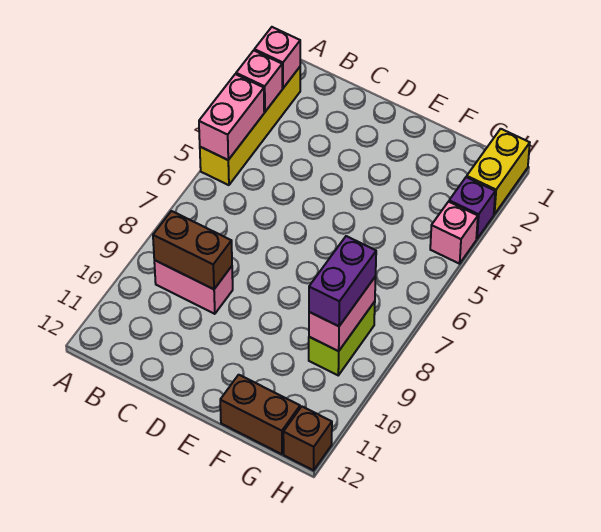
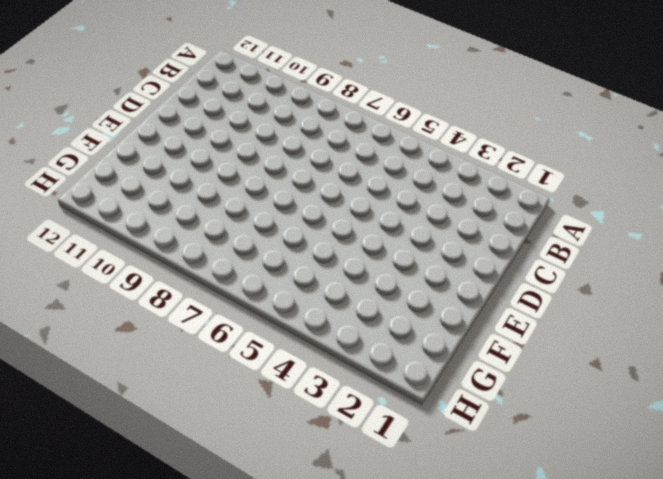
none -> yellow 1x4 brick [200,67,300,185]
none -> pink 1x2 brick [154,260,233,314]
none -> brown 1x2 brick [220,375,300,454]

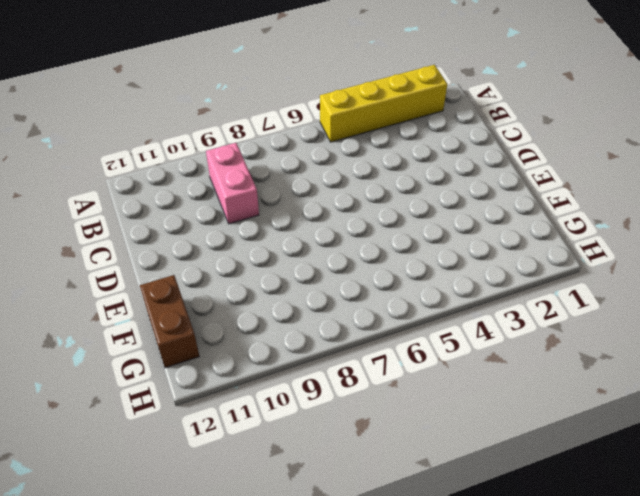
none -> lime 1x2 brick [309,302,375,375]
none -> yellow 1x2 brick [467,129,530,214]
none -> purple 1x1 brick [449,177,495,239]

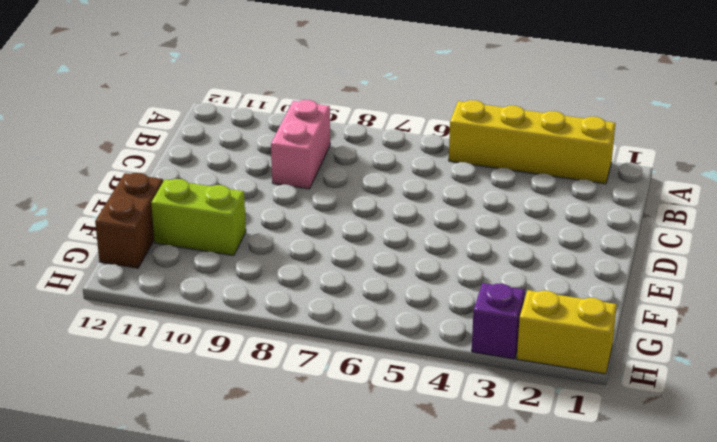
lime 1x2 brick [151,179,246,256] -> lime 1x2 brick moved to [309,302,375,375]
none -> pink 1x1 brick [430,202,478,264]
none -> brown 1x1 brick [283,407,332,470]
none -> pink 1x1 brick [254,27,300,88]

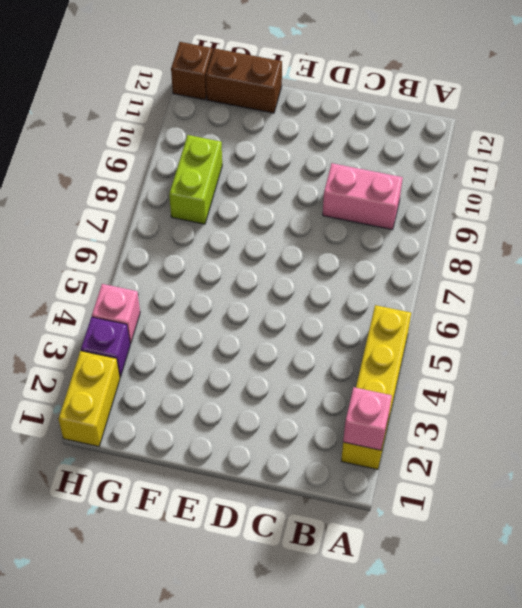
none -> pink 1x1 brick [236,50,282,112]
none -> pink 1x2 brick [199,74,264,160]
none -> brown 1x2 brick [153,211,232,289]

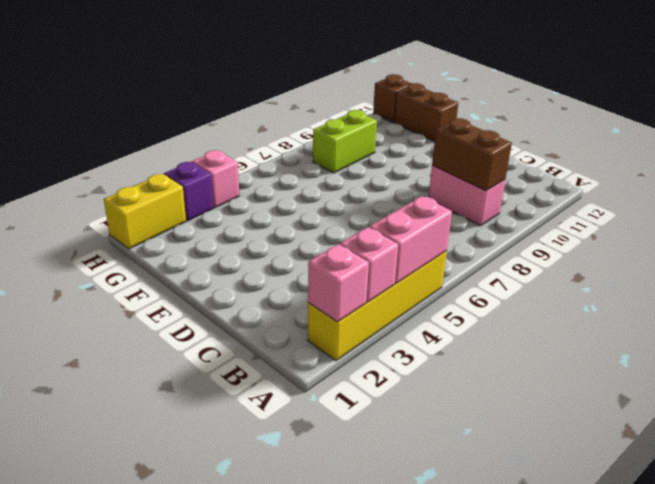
none -> pink 1x2 brick [309,276,376,351]
none -> purple 1x2 brick [309,236,376,326]

